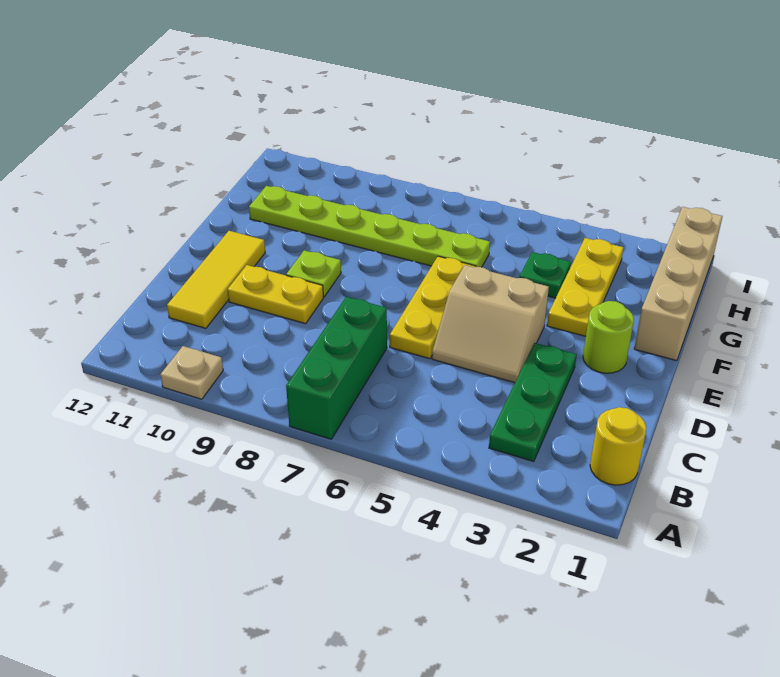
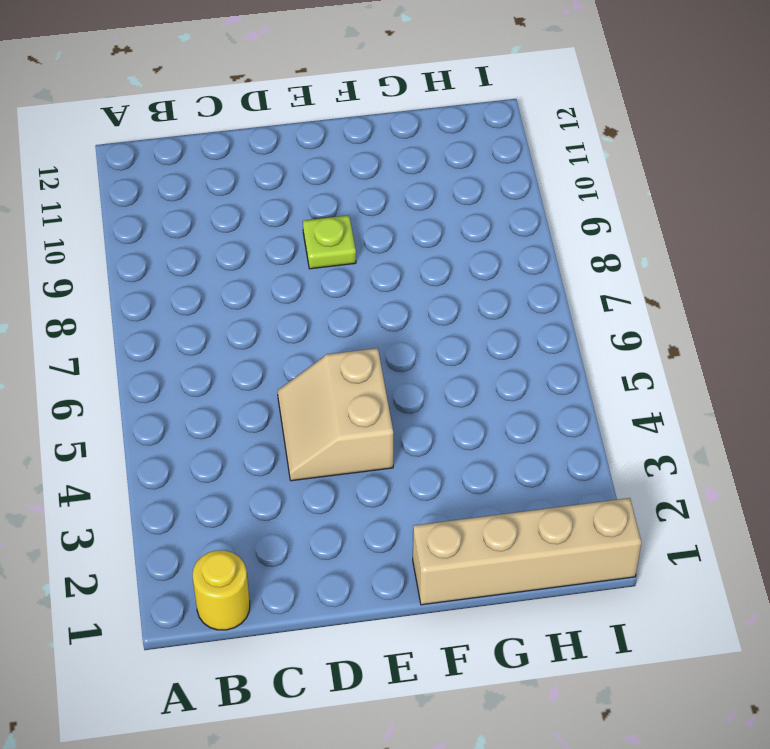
none -> green 1x3 brick [286,297,387,439]
none -> tan 1x1 plate [160,346,223,399]
none -> green 1x3 plate [489,343,577,461]

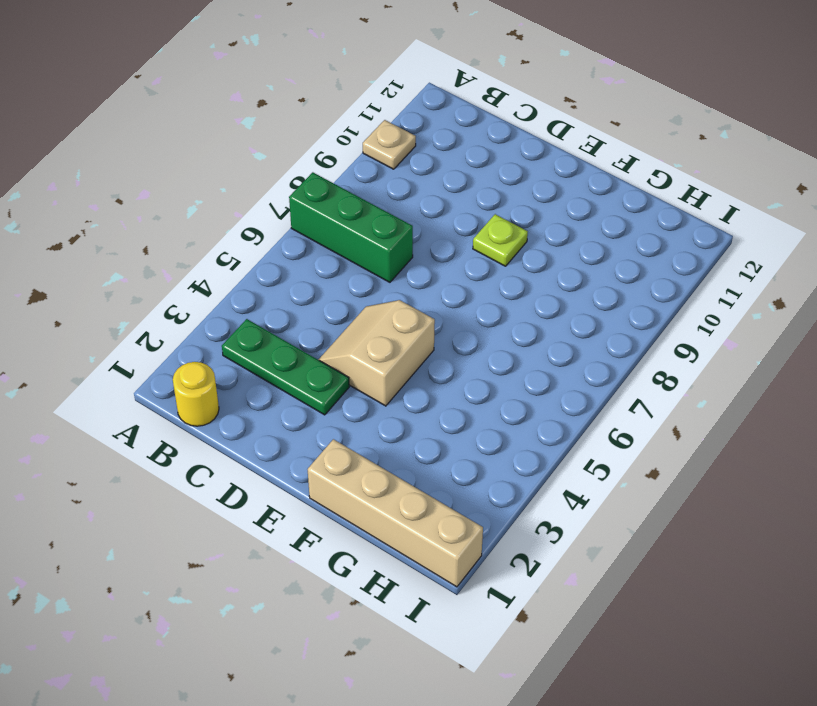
none -> yellow 1x3 tile [167,231,265,328]
none -> yellow 1x3 plate [390,256,476,359]
none -> yellow 1x2 plate [227,265,323,324]

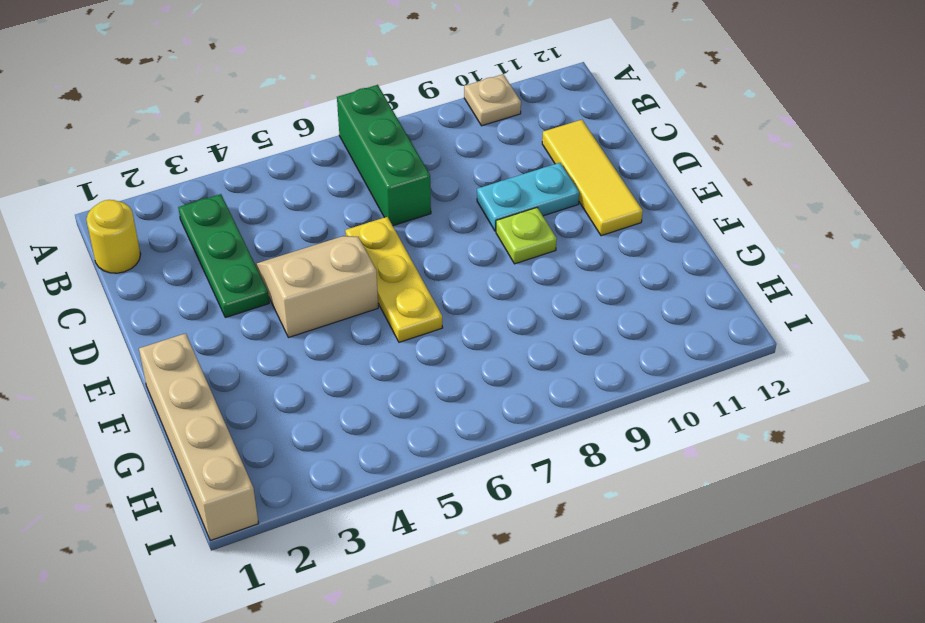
cyan 1x2 plate [477,163,579,231] -> yellow 1x2 plate [227,265,323,324]
none -> lime 1x1 round brick [583,301,634,373]
none -> yellow 1x3 plate [547,238,624,336]
none -> green 1x1 plate [519,252,571,298]

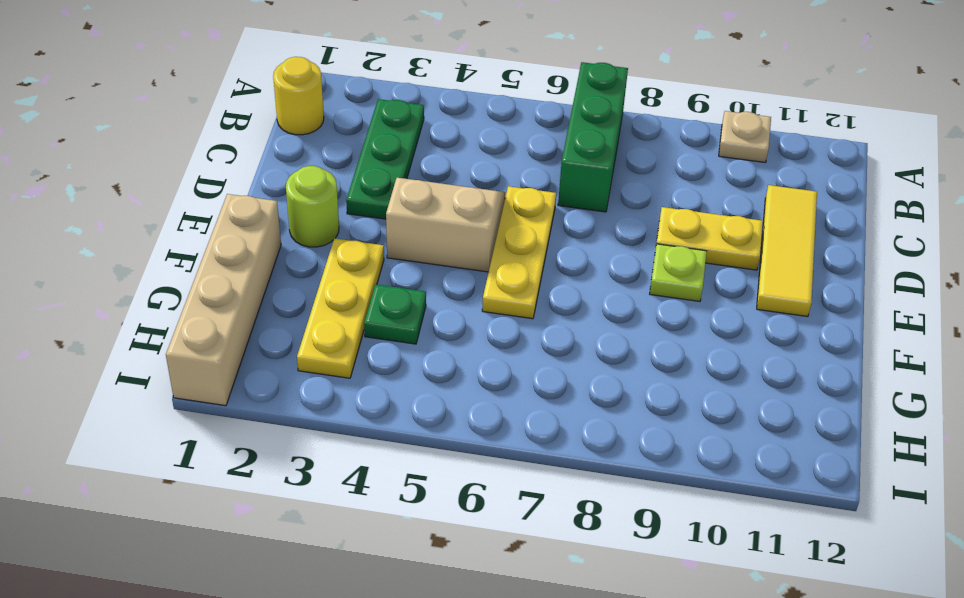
none -> lime 1x6 plate [249,186,490,267]

